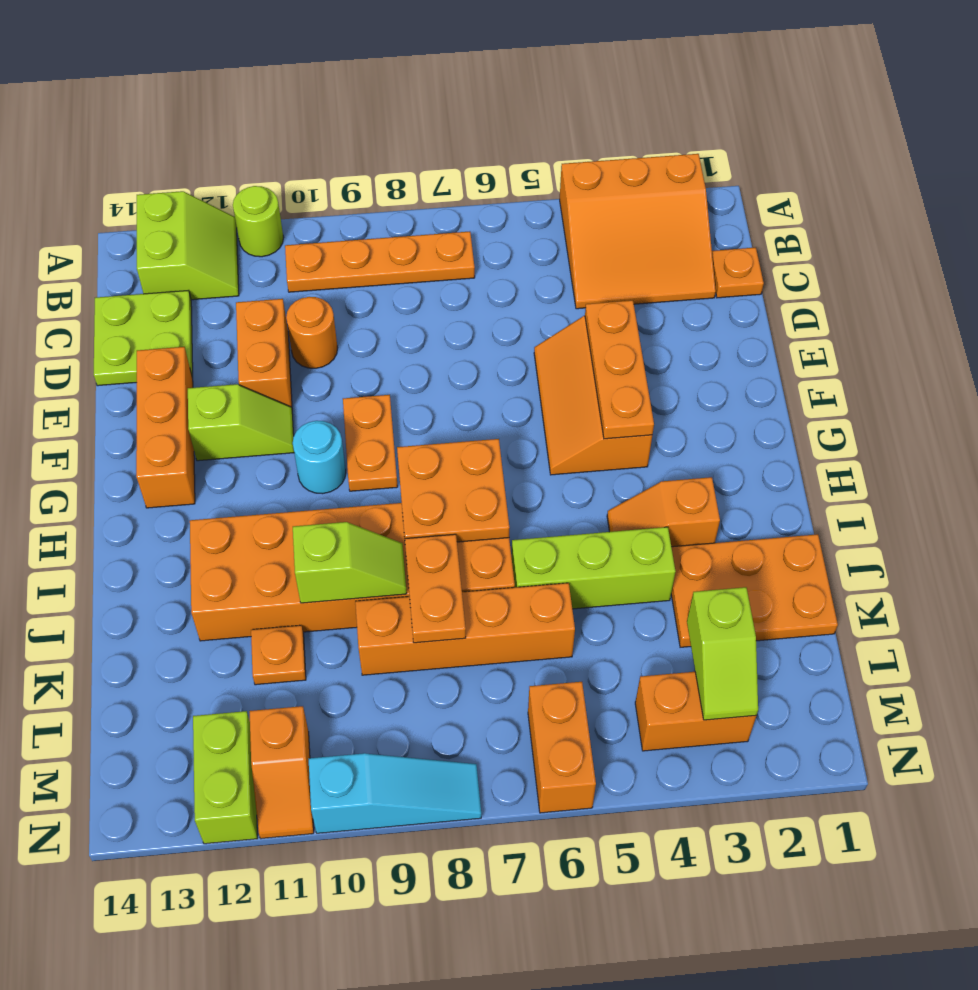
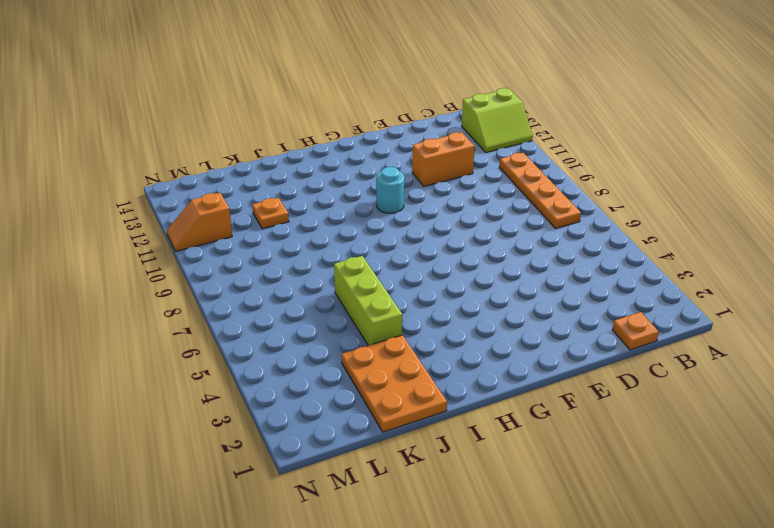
none -> orange 3x3 slope [560,154,716,309]
none -> lime 1x1 round brick [233,186,283,257]
none -> lime 2x2 plate [94,290,193,386]

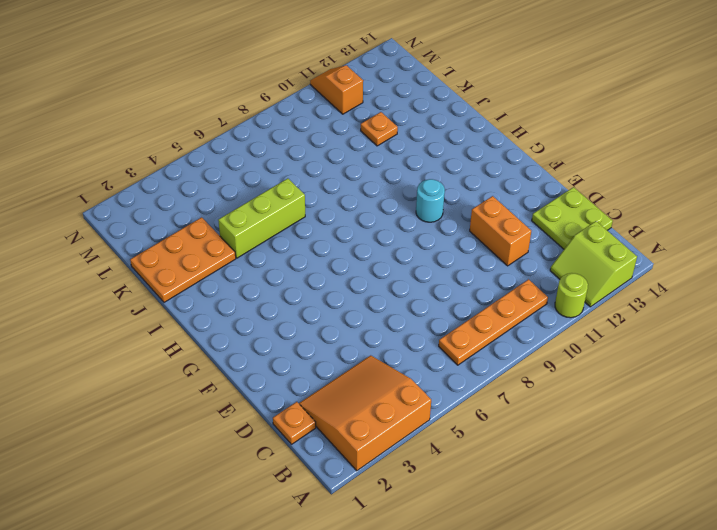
none -> orange 1x1 round brick [286,297,337,368]
none -> orange 2x3 slope [534,316,652,475]
none -> orange 1x3 brick [136,347,195,508]

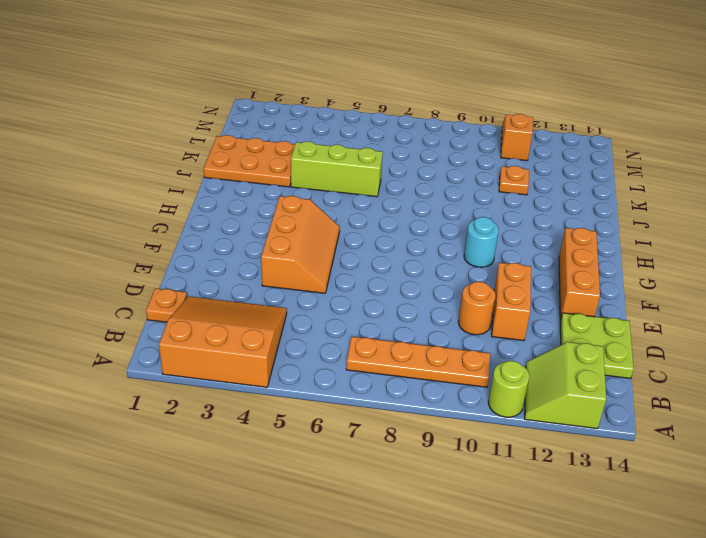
none -> orange 1x2 plate [343,395,398,491]
none -> lime 1x2 slope [188,384,294,461]
none -> orange 1x2 slope [607,477,720,547]

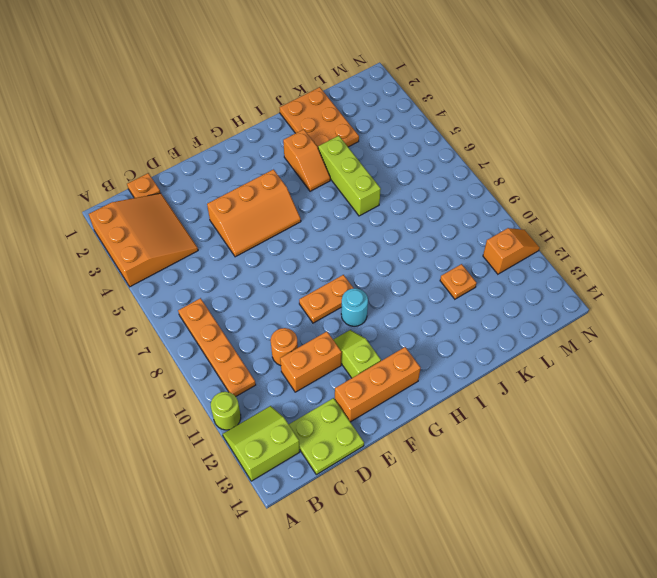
none -> orange 2x6 brick [190,503,515,641]
none -> orange 1x4 brick [355,583,575,675]
none -> orange 1x2 brick [635,672,756,751]

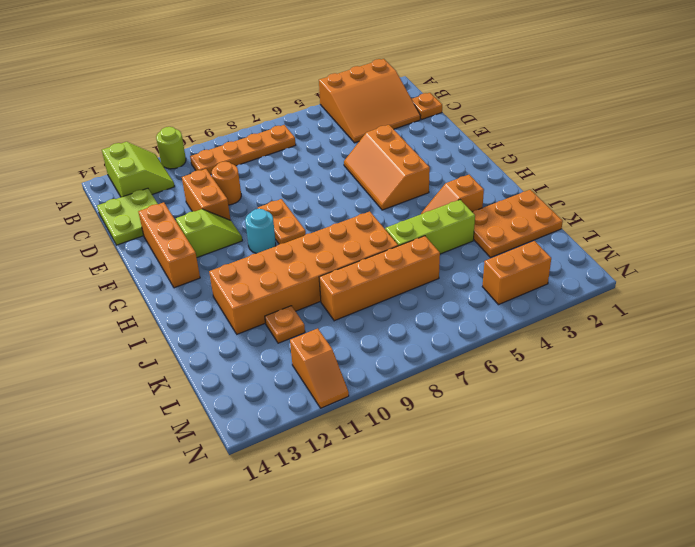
none -> orange 1x2 brick [528,682,596,813]
none -> lime 1x2 brick [193,711,258,844]
none -> cyan 1x3 slope [309,753,481,833]

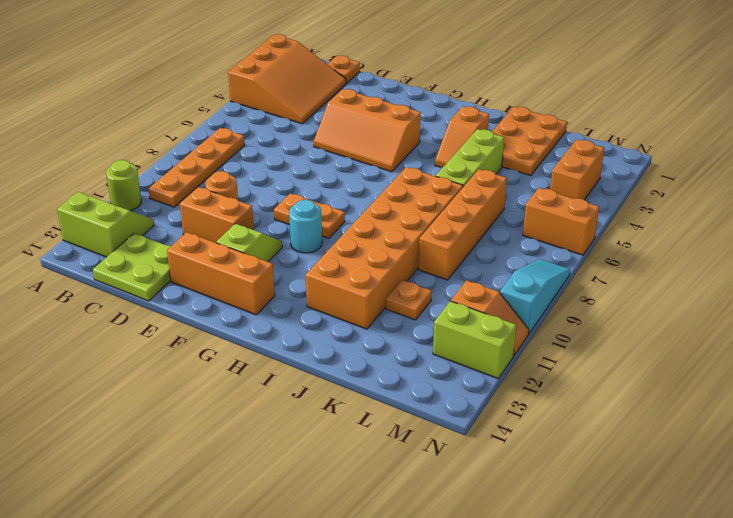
none -> orange 1x3 plate [585,300,654,439]
none -> orange 2x2 plate [397,439,509,542]
none -> orange 1x2 plate [405,534,466,643]

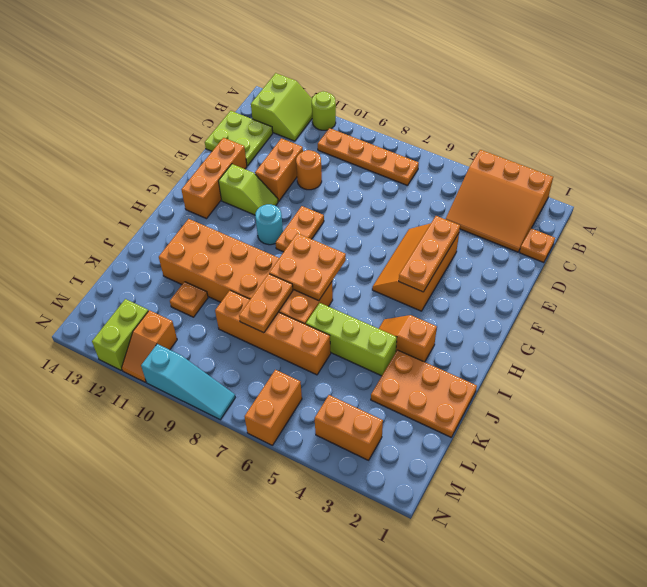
none -> lime 1x2 slope [293,522,407,603]
none -> lime 1x2 slope [687,587,758,720]

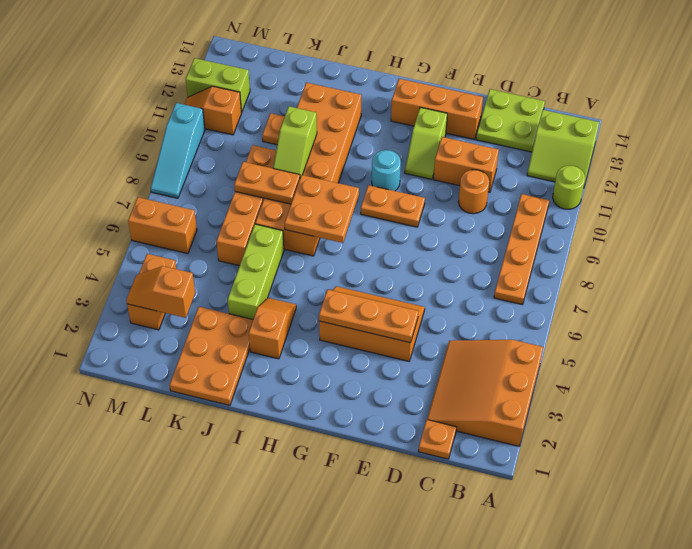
orange 1x2 slope [126,266,195,318] -> lime 1x2 slope [687,587,758,720]

